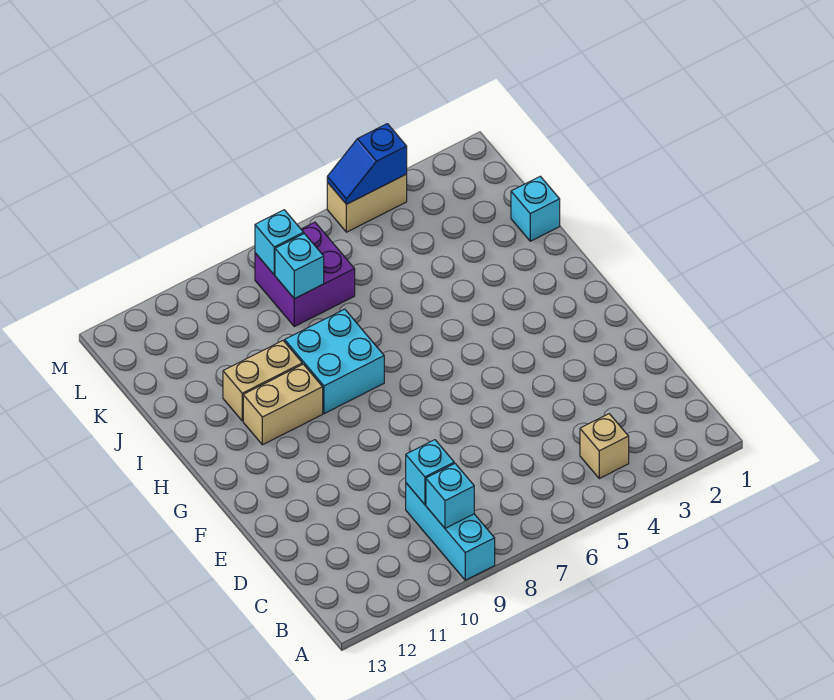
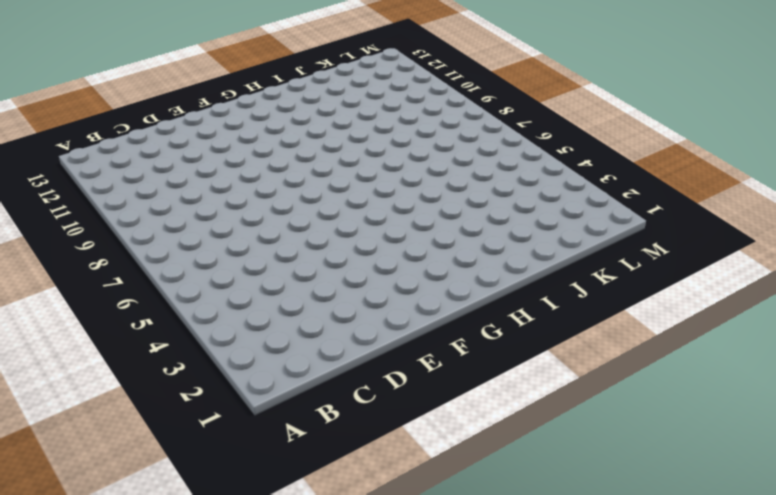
none -> cyan 1x3 brick [406,483,495,580]
none -> tan 1x1 brick [580,414,629,478]
none -> cyan 2x2 brick [285,309,384,414]

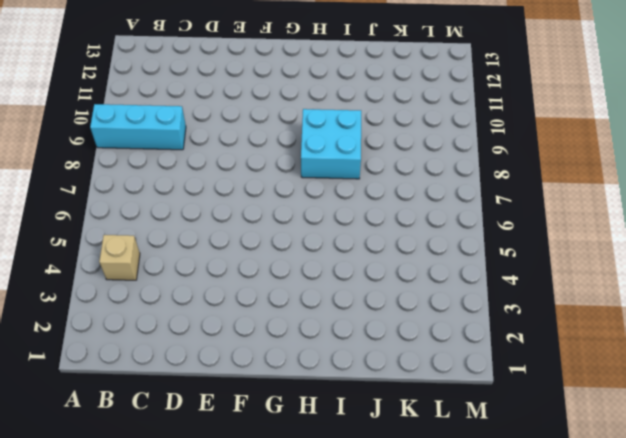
none -> tan 1x2 brick [243,364,323,445]
none -> tan 1x2 brick [223,341,302,421]
none -> cyan 1x1 brick [511,176,560,241]

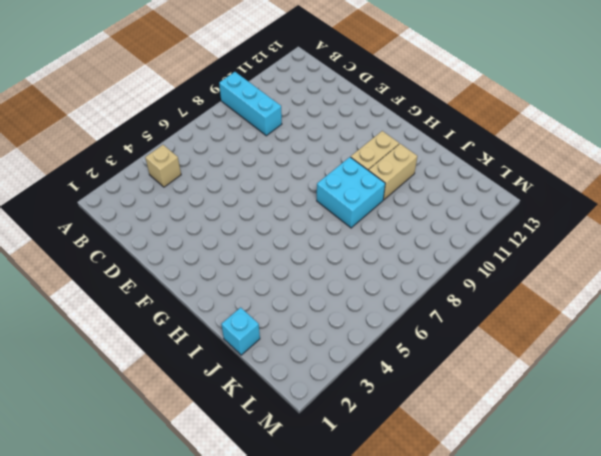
none -> purple 2x2 brick [255,222,355,327]
none -> tan 1x2 brick [327,174,407,232]
none -> cyan 1x1 brick [426,463,474,528]

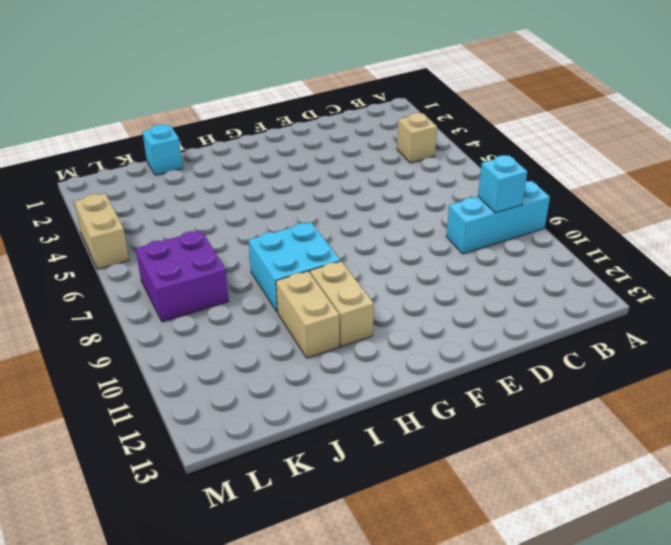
none -> cyan 1x1 brick [406,440,454,504]
none -> cyan 1x1 brick [275,234,324,299]
none -> cyan 1x1 brick [255,210,304,275]

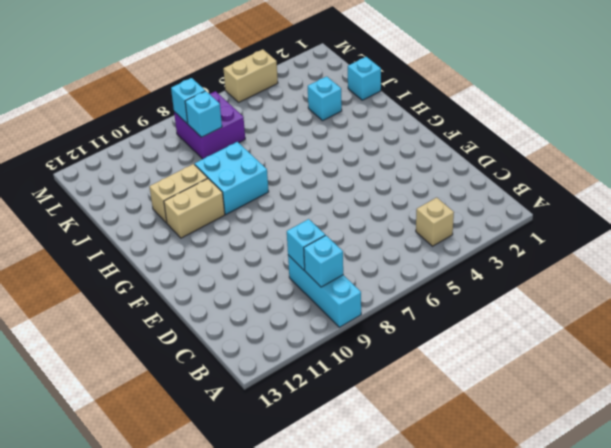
cyan 1x1 brick [308,76,342,121] -> none
none -> blue 1x2 slope [327,124,407,204]

